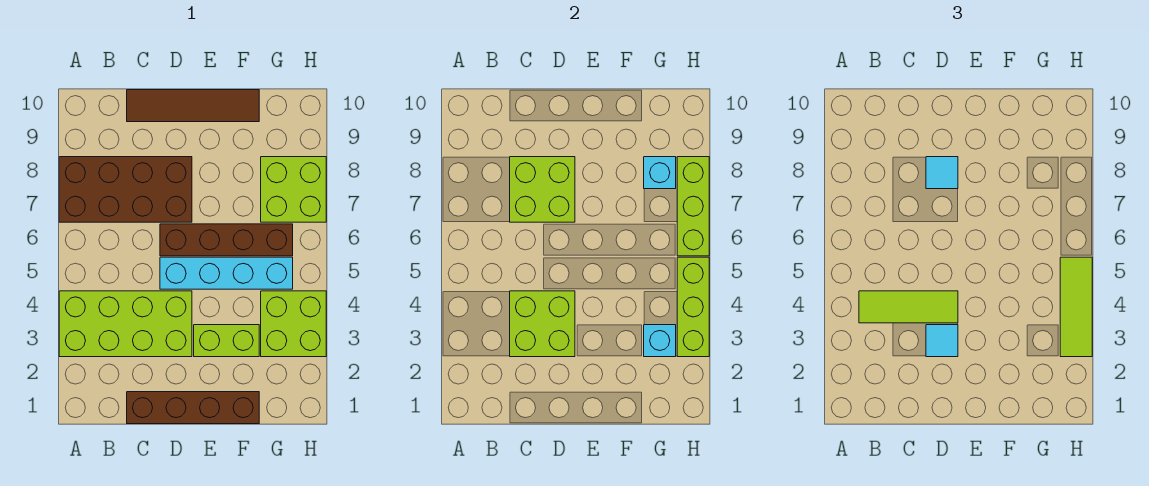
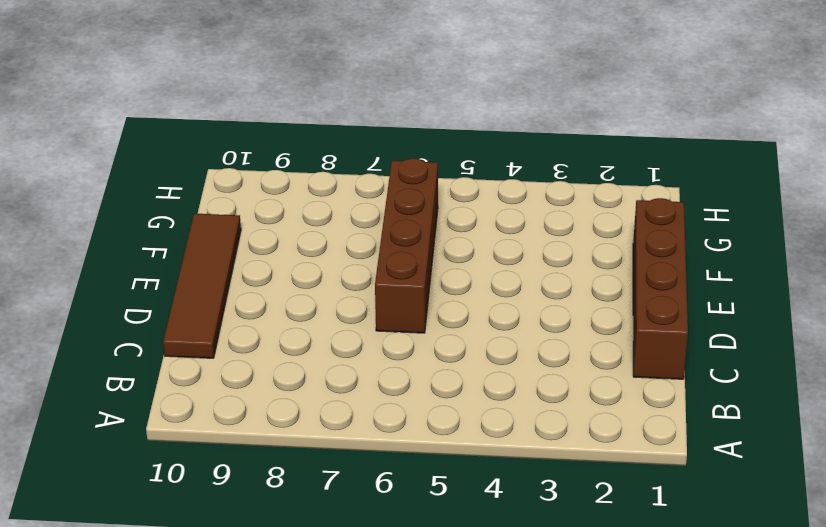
none -> lime 2x4 brick [59,291,192,357]
none -> brown 2x4 brick [59,157,192,222]
none -> cyan 1x4 brick [160,257,293,289]

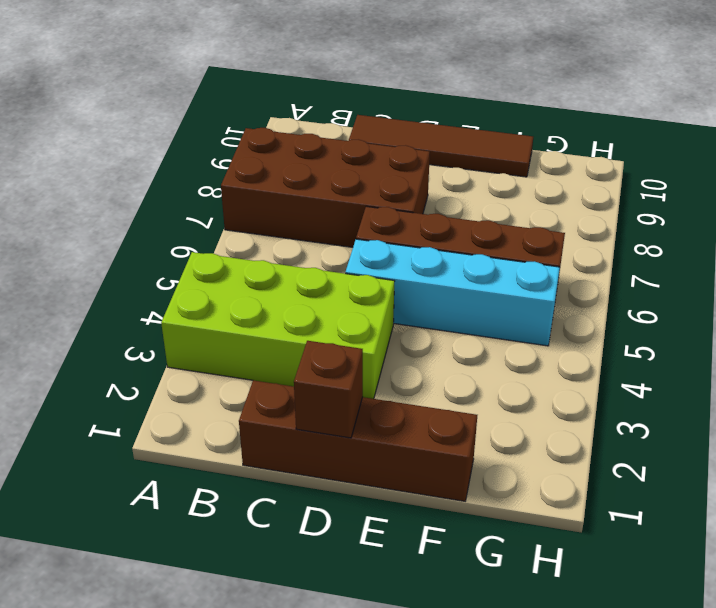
brown 1x1 brick [294,341,363,438] -> none
none -> lime 1x2 brick [194,325,259,357]
none -> lime 2x2 brick [261,291,326,357]
none -> lime 2x2 brick [261,157,326,222]

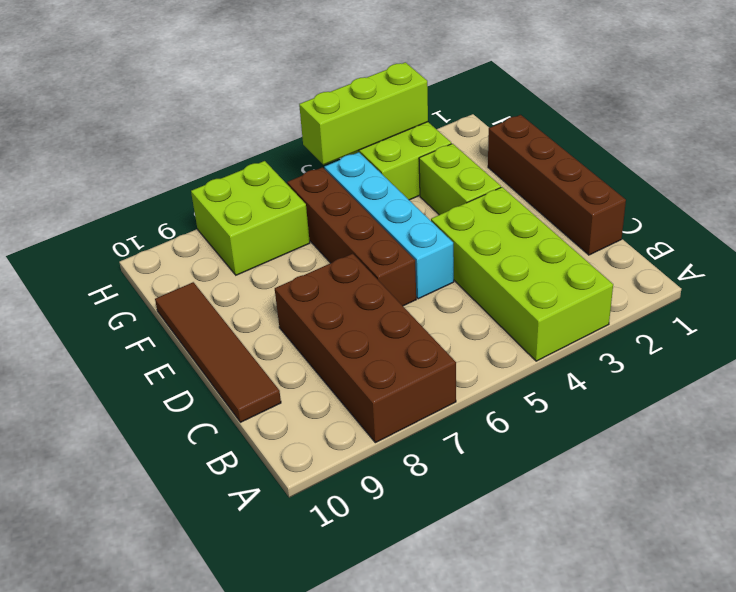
none -> lime 2x2 brick [510,291,575,357]
none -> lime 2x2 brick [510,157,575,222]
none -> cyan 1x1 brick [644,325,676,357]

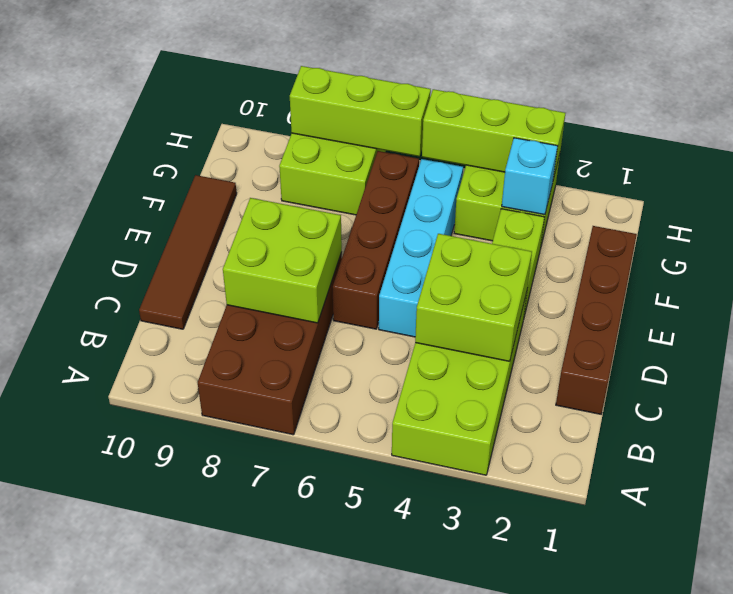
none -> cyan 1x1 brick [644,157,676,189]
none -> lime 1x3 tile [859,291,958,323]
none -> cyan 1x1 tile [926,325,958,357]

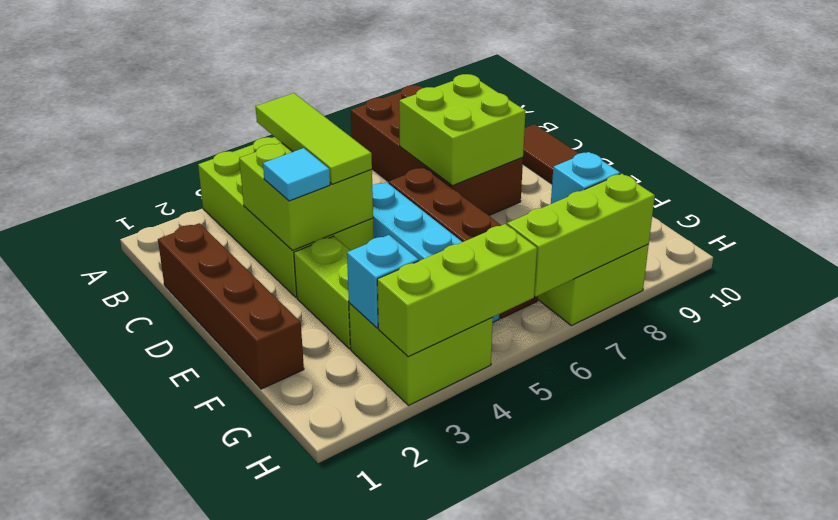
none -> cyan 1x1 tile [926,157,958,189]
none -> lime 1x3 tile [1060,257,1092,357]

